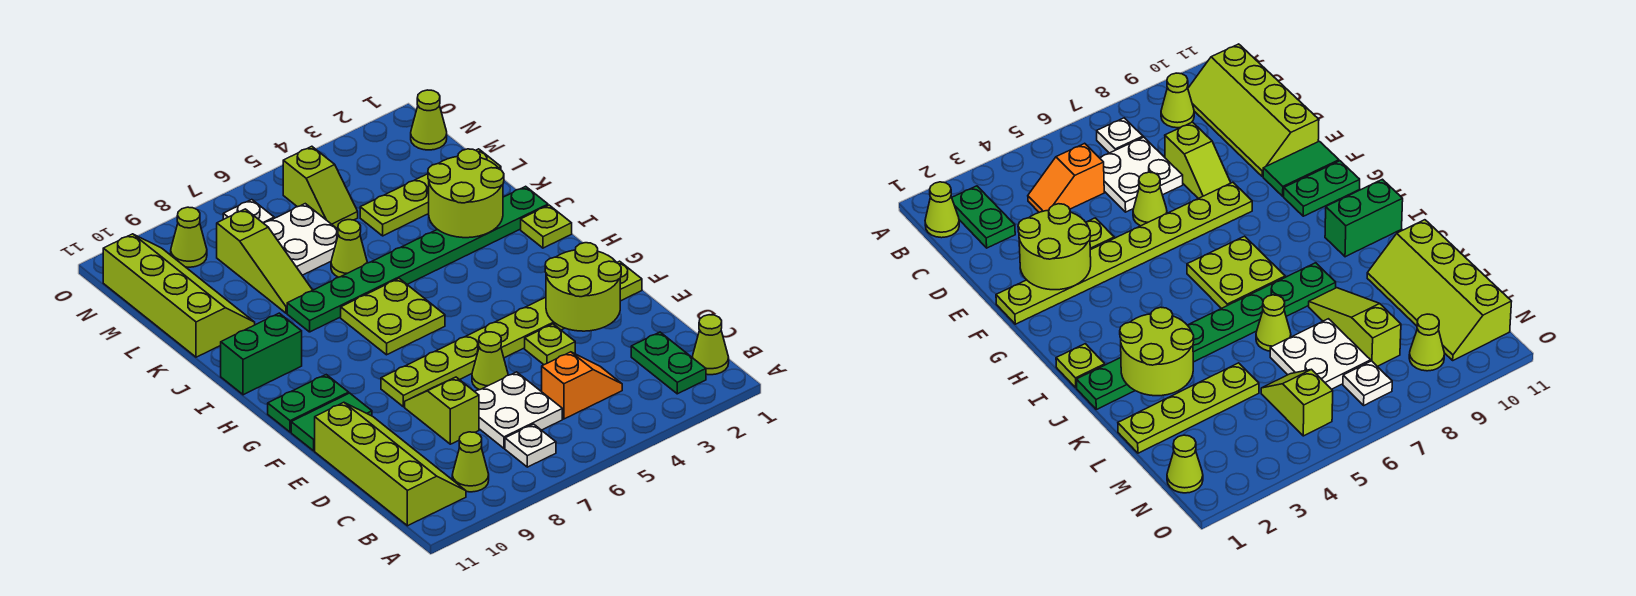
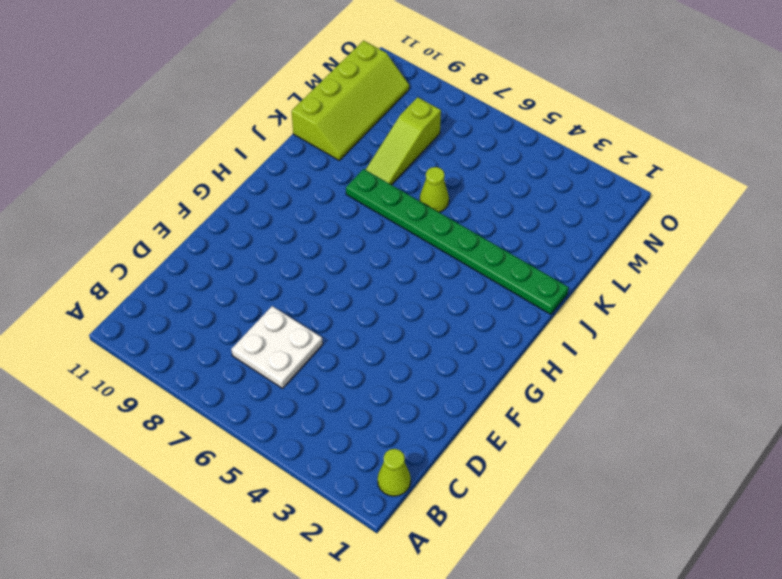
none -> green 1x2 plate [631,332,706,394]
none -> white 1x1 plate [505,424,556,467]
none -> lime 1x1 cone [452,432,489,492]

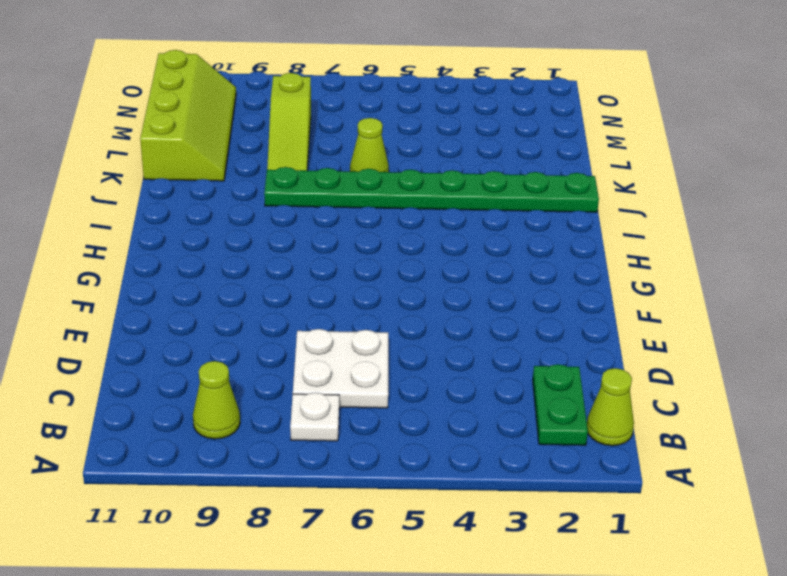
none -> lime 2x4 slope [315,402,466,526]
none -> orange 1x2 slope [541,352,622,419]
none -> lime 1x2 slope [405,377,479,444]

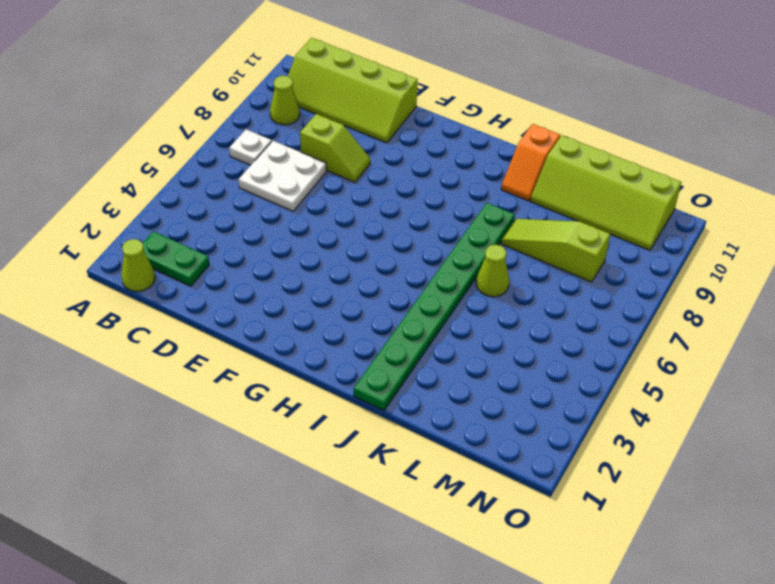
orange 1x2 slope [501,124,560,201] -> orange 1x2 slope moved to [541,352,622,419]
none -> lime 1x1 plate [525,324,575,365]
none -> lime 1x1 cone [472,332,508,390]
none -> lime 1x8 plate [381,261,642,407]

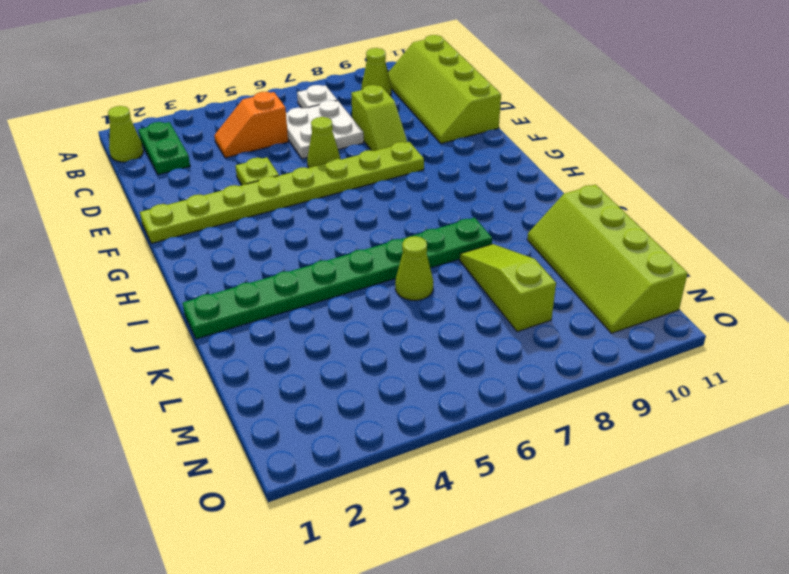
none -> green 1x2 tile [291,393,372,451]
none -> green 1x2 plate [268,375,349,432]
none -> lime 2x2 plate [341,278,445,355]

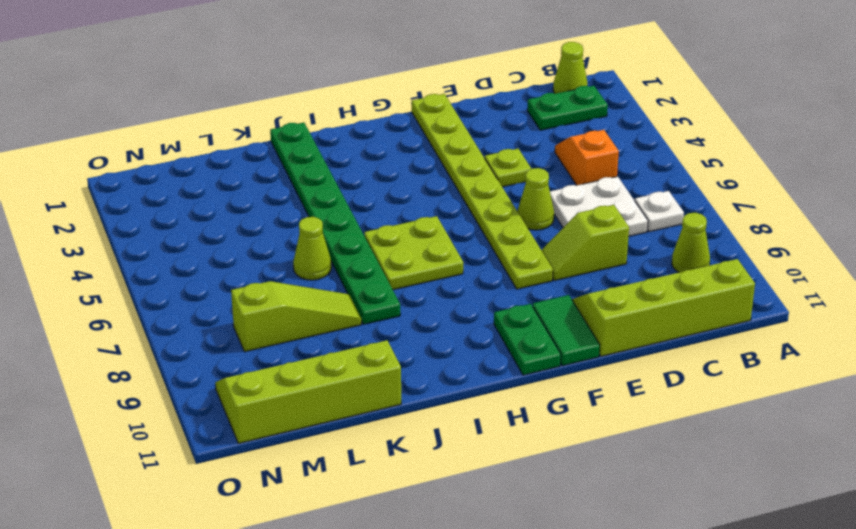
none -> lime 1x1 plate [521,205,572,248]
none -> green 1x2 brick [221,313,302,395]
none -> lime 1x4 plate [360,149,501,236]

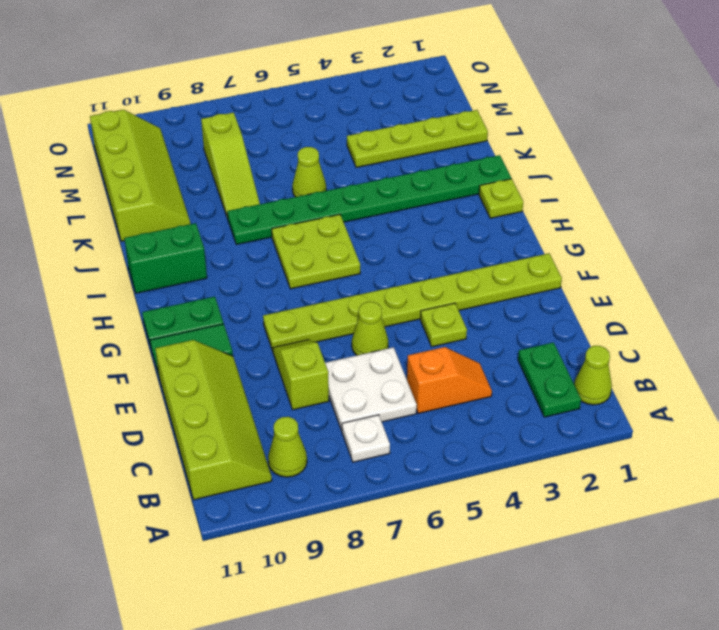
none -> white 2x2 plate [264,204,338,275]
none -> lime 1x2 slope [283,146,358,228]
none -> lime 1x1 cone [411,90,447,150]

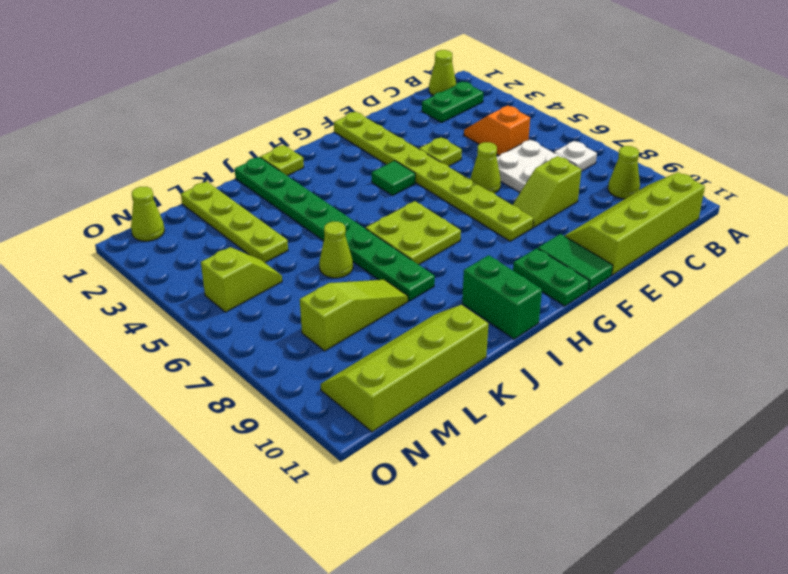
green 1x1 tile [372,161,415,196] -> none
none -> white 2x2 plate [264,204,338,275]
none -> white 1x1 plate [223,200,274,223]
none -> lime 1x1 cone [171,207,207,267]

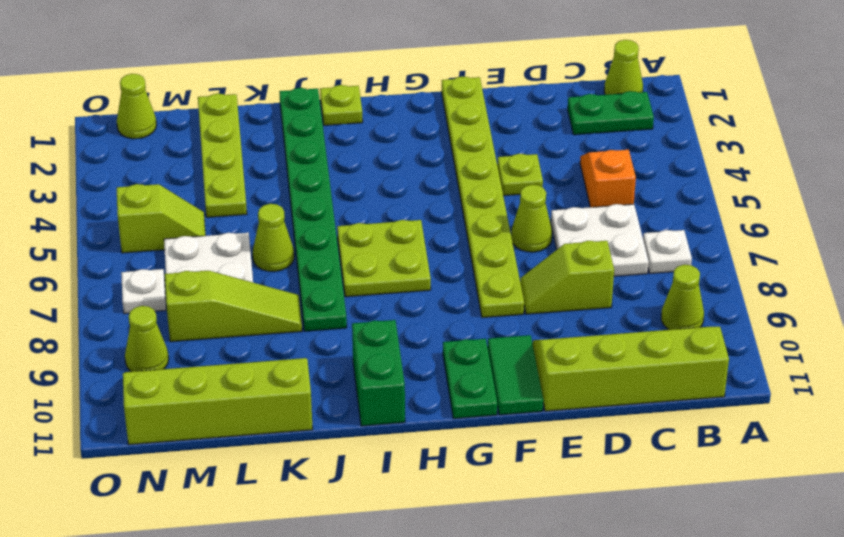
none -> lime 2x2 round brick [545,243,621,331]
none -> lime 2x2 round brick [428,149,504,238]

